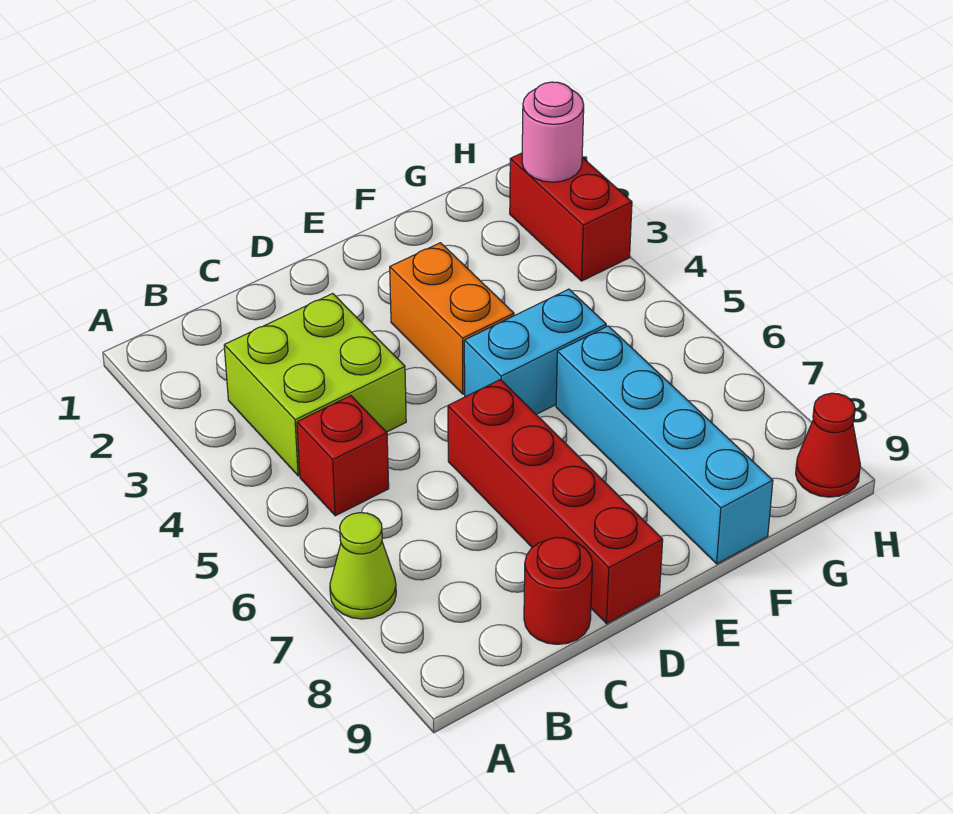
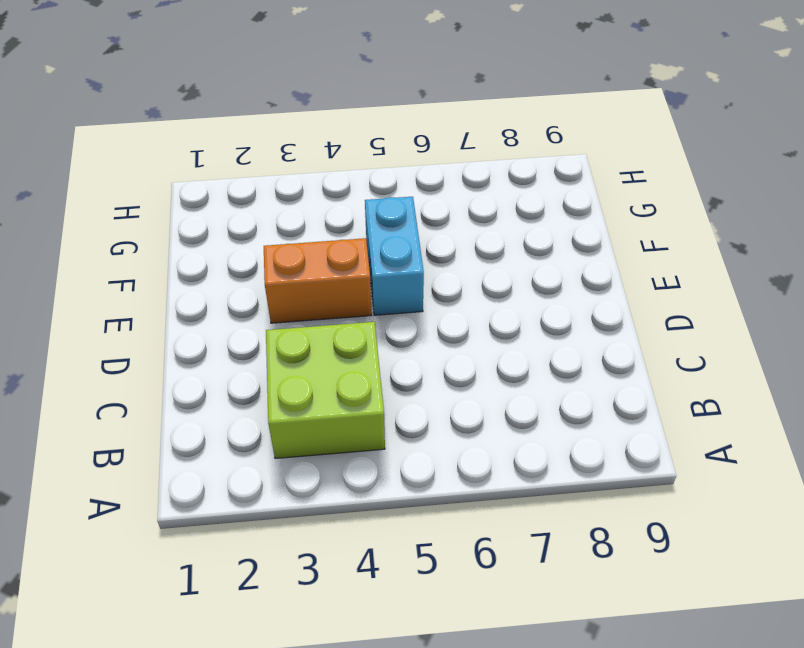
none -> lime 1x1 cone [330,513,396,619]
none -> red 1x1 brick [297,396,389,516]

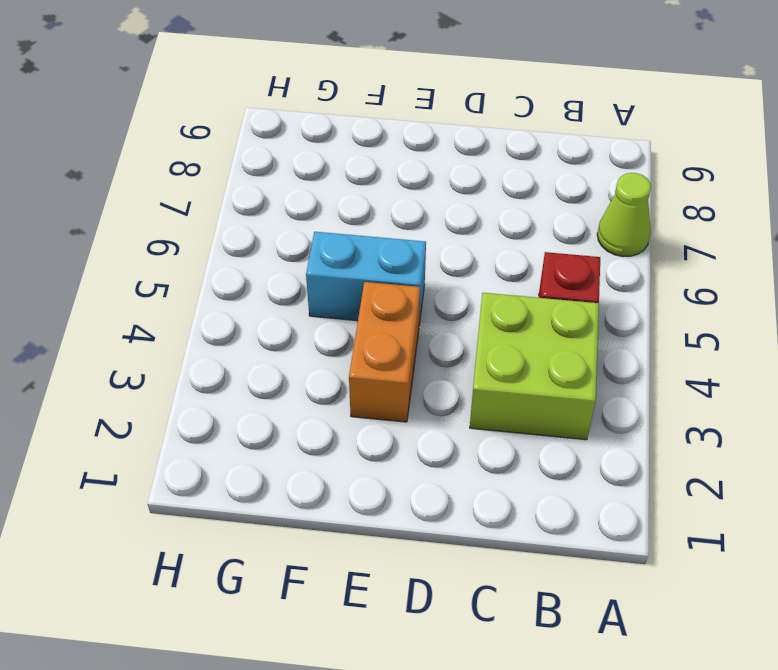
none -> red 1x1 round brick [524,537,593,644]
none -> red 1x4 brick [448,380,663,624]

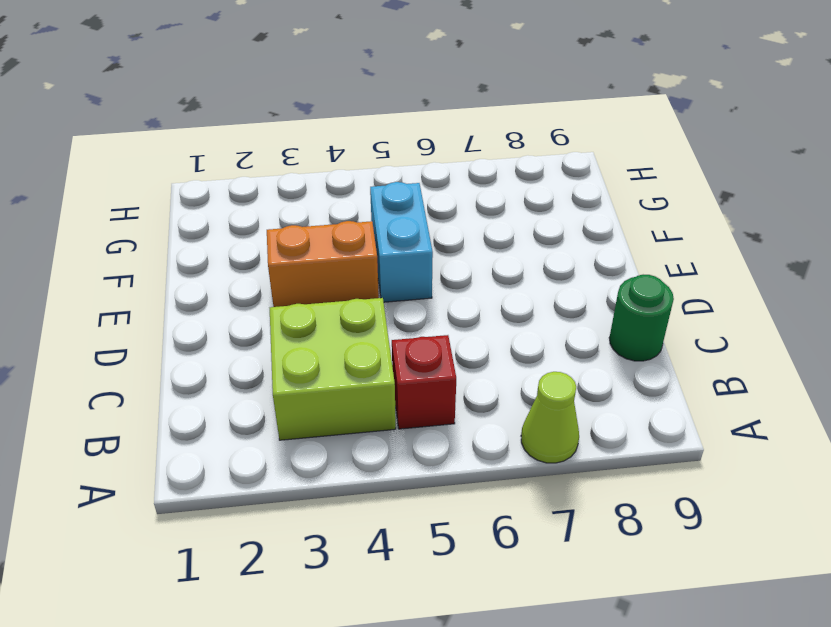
green 1x1 round brick [609,275,674,361] -> red 1x1 round brick [524,537,593,644]
none -> red 1x4 brick [448,380,663,624]
none -> cyan 1x4 brick [556,326,773,564]

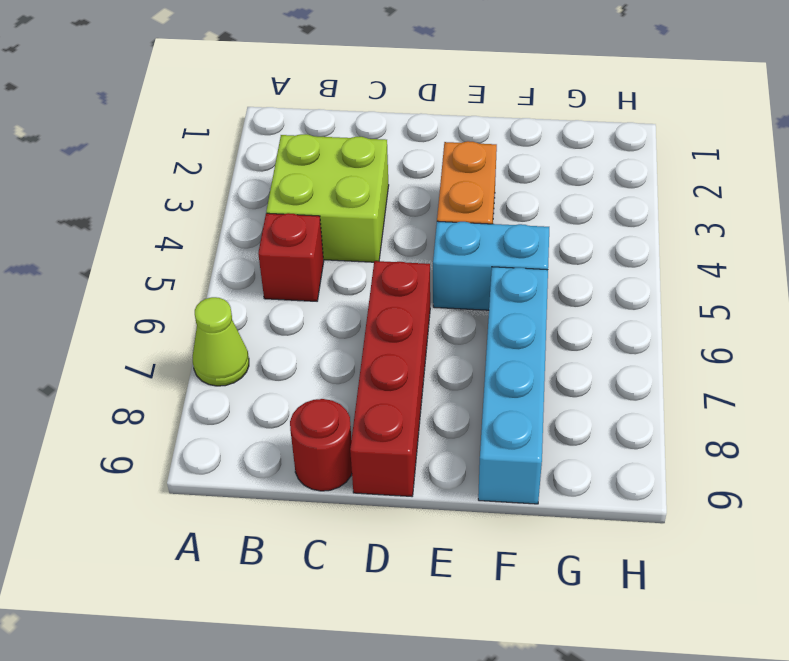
none -> red 1x2 brick [510,153,632,281]
none -> red 1x1 cone [796,393,860,497]

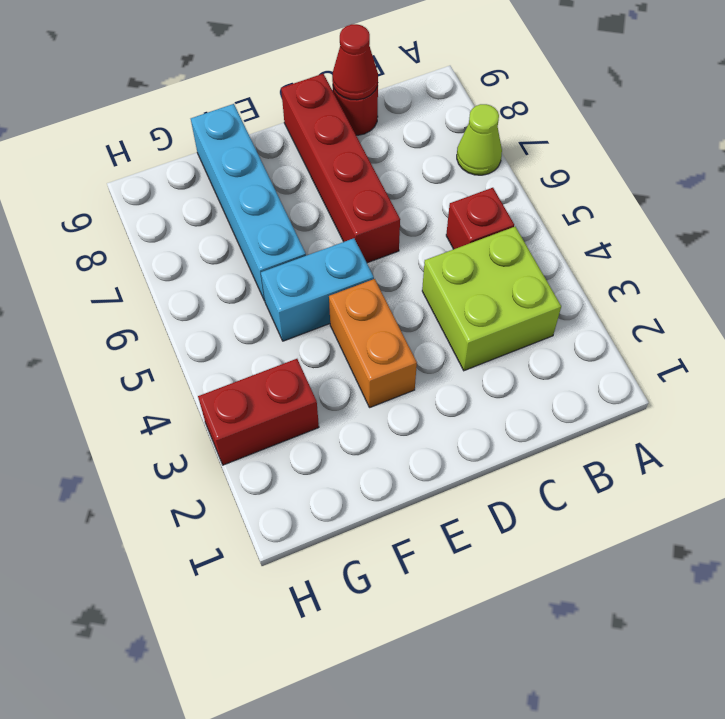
red 1x1 cone [332,24,378,100] -> red 1x1 cone moved to [796,393,860,497]
red 1x2 brick [198,359,319,465] -> red 1x2 brick turned to [510,153,632,281]
none -> pink 1x1 round brick [522,82,584,182]

